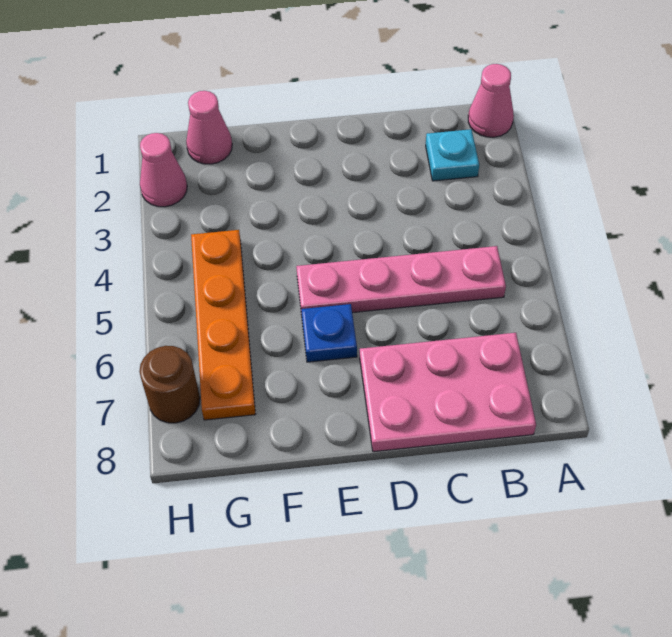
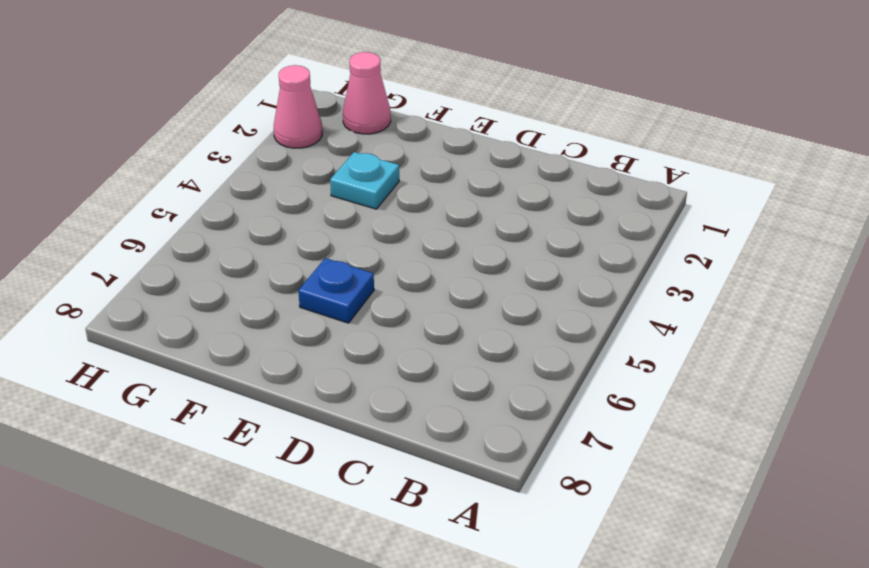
cyan 1x1 plate [330,152,399,209] -> cyan 1x1 plate moved to [426,129,479,181]
none -> pink 1x1 cone [468,64,514,137]
none -> pink 1x4 plate [296,246,506,315]

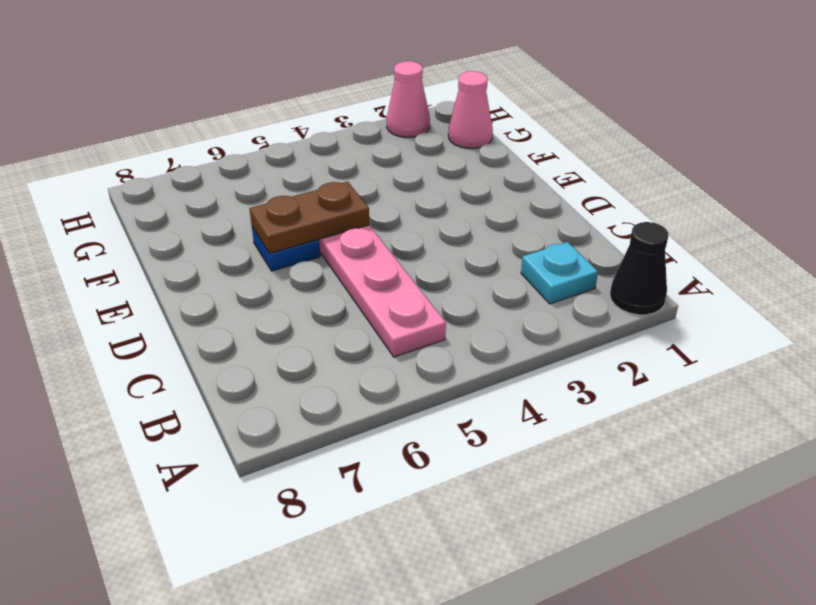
black 1x1 cone [610,222,668,315] -> pink 1x1 cone [468,64,514,137]
brown 1x2 plate [250,182,369,253] -> none
none -> pink 2x3 plate [360,333,536,452]
none -> orange 1x4 plate [191,230,255,420]

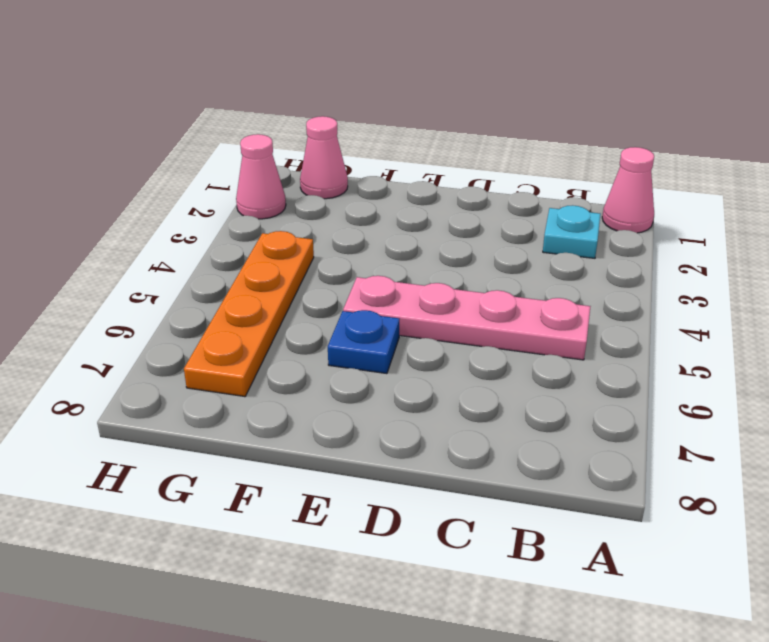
none -> pink 2x3 plate [360,333,536,452]
none -> brown 1x1 round brick [139,346,200,423]

